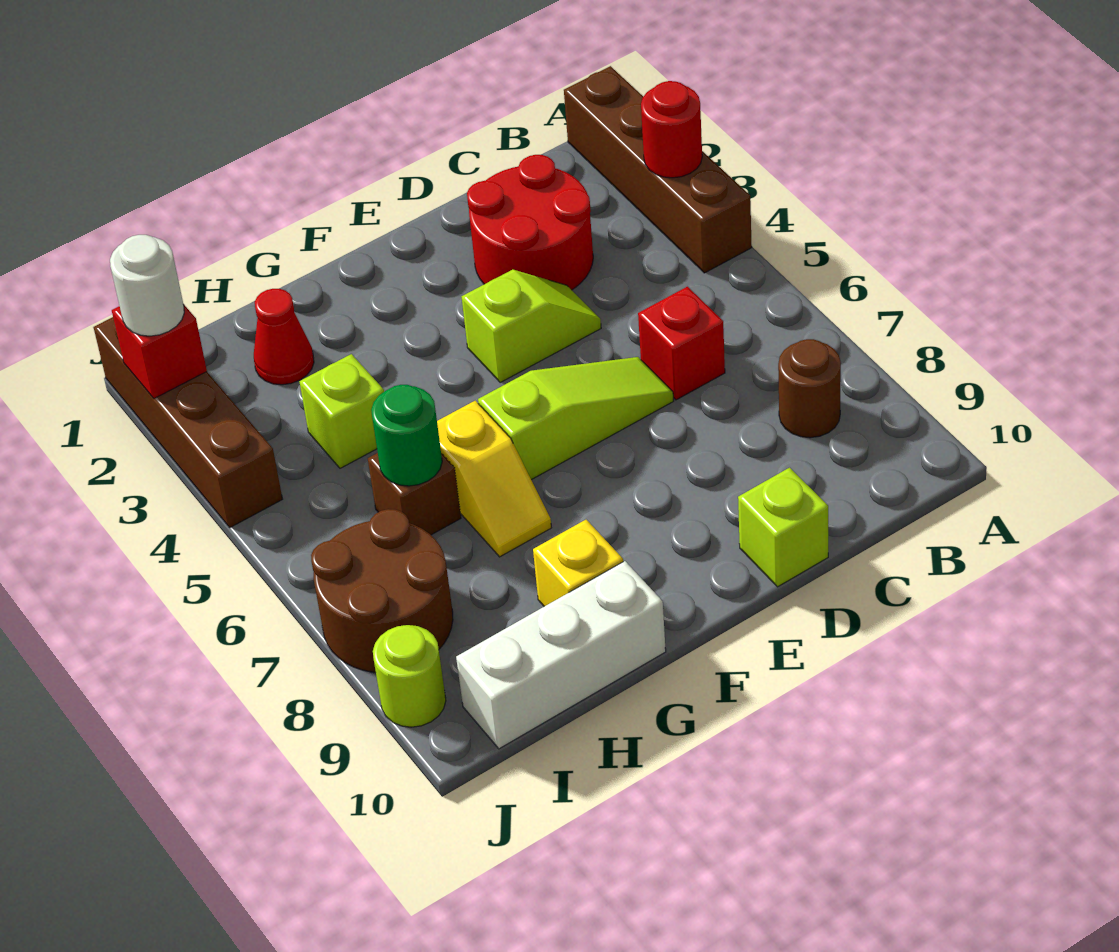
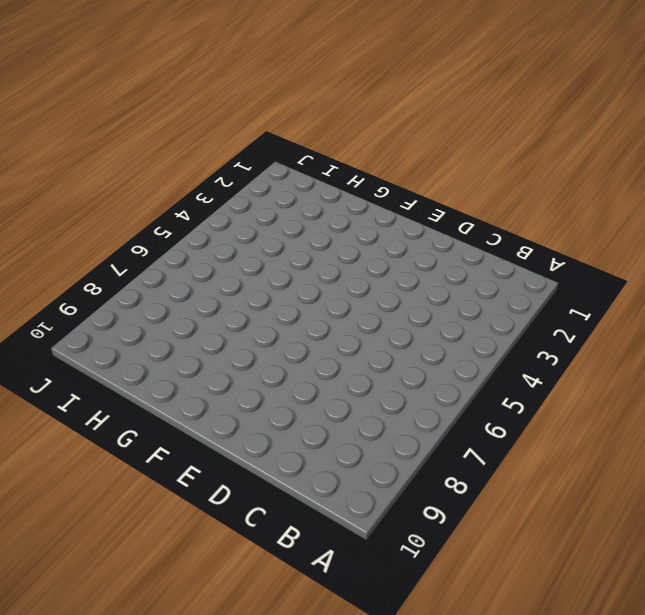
none -> brown 1x4 brick [564,66,752,273]
none -> brown 1x1 round brick [778,339,841,438]
none -> red 2x2 round brick [467,155,593,290]

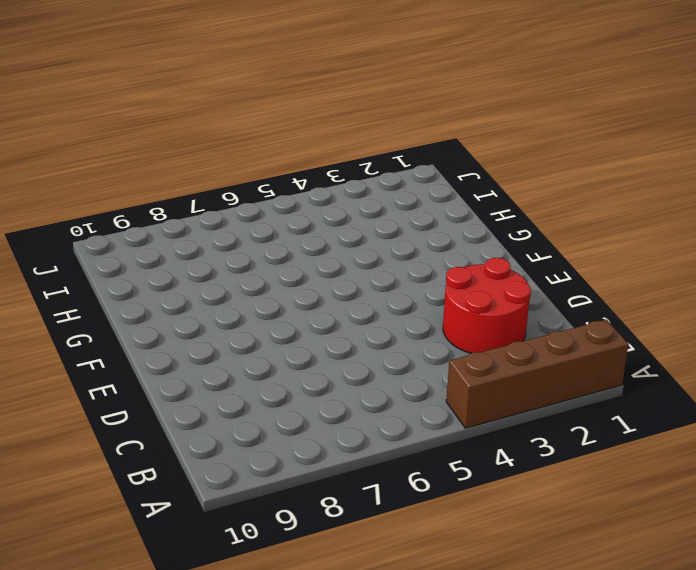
none -> brown 1x1 round brick [778,339,841,438]
none -> red 1x1 brick [638,287,725,400]
none -> lime 1x2 slope [462,270,601,382]

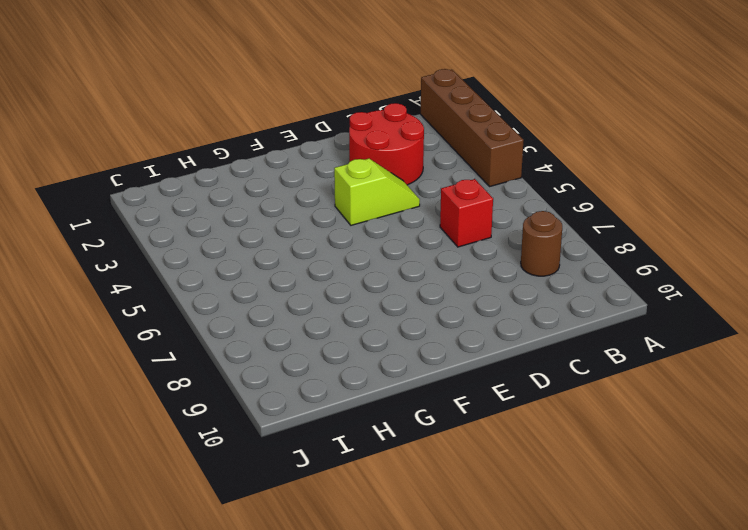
none -> lime 1x3 slope [478,357,673,480]
none -> lime 1x1 brick [738,468,828,587]
none -> yellow 1x2 slope [437,401,551,557]

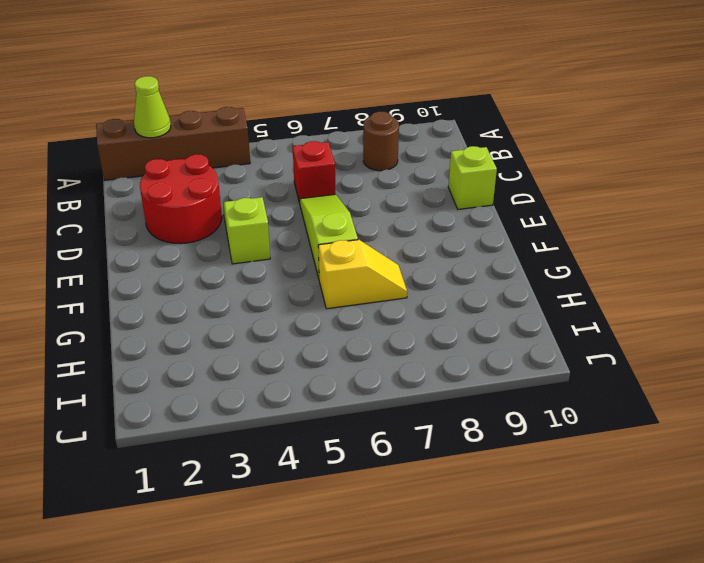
lime 1x1 cone [134,76,171,138] -> none
none -> yellow 1x1 brick [533,520,623,606]
none -> white 1x3 brick [456,561,666,749]
none -> red 1x1 cone [254,289,314,385]

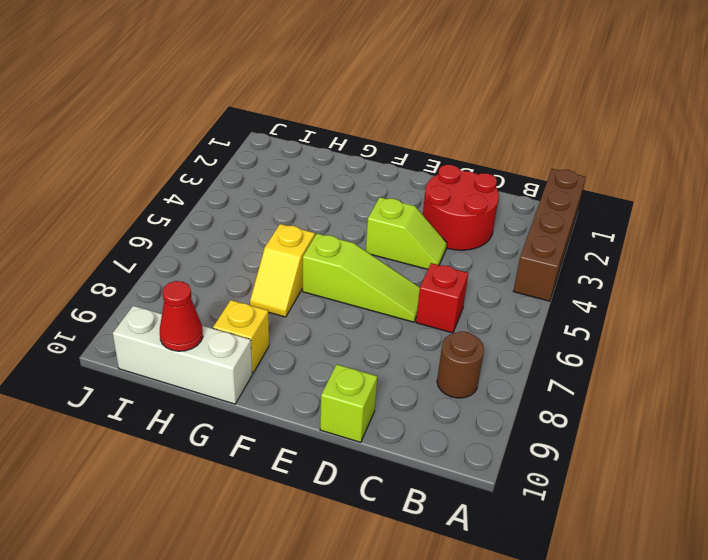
red 1x1 cone [160,281,203,351] -> red 1x1 cone moved to [254,289,314,385]
none -> lime 1x1 brick [299,354,384,468]
none -> brown 1x1 brick [368,453,461,535]
none -> brown 2x2 round brick [311,509,453,672]

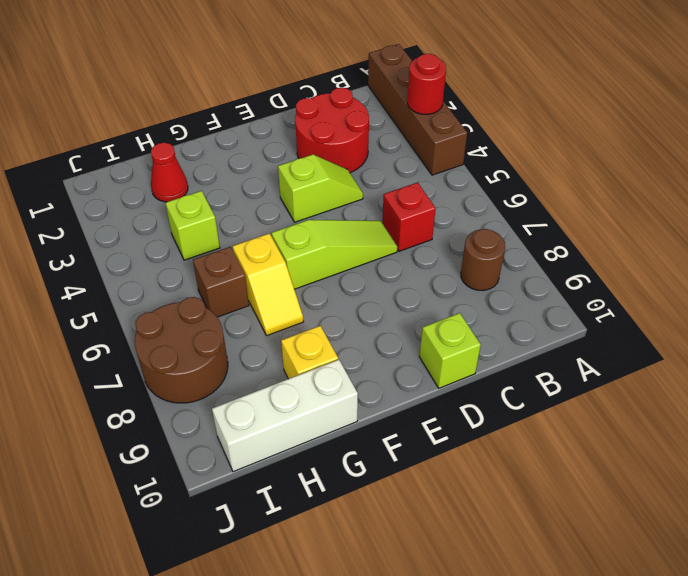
none -> brown 1x4 brick [94,317,282,527]
none -> lime 1x1 round brick [373,625,446,727]
none -> green 1x1 round brick [371,385,442,486]

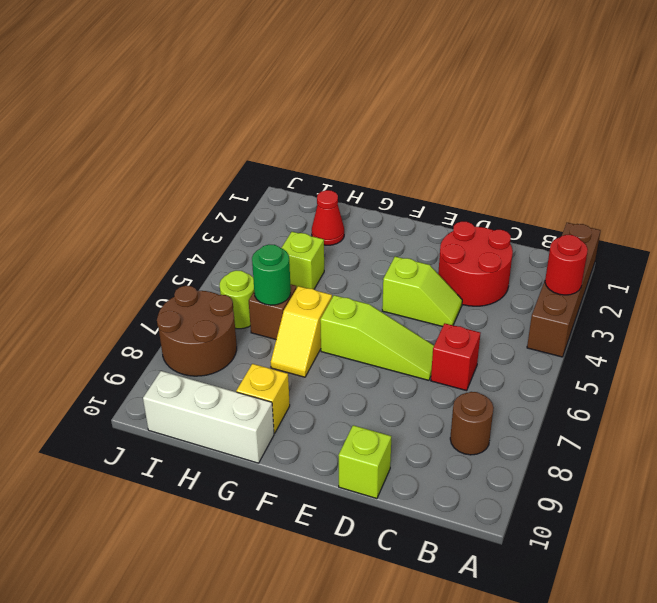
lime 1x1 round brick [220,270,254,329] -> lime 1x1 round brick moved to [373,625,446,727]
none -> brown 1x4 brick [94,317,282,527]
none -> red 1x1 brick [112,304,207,399]
none -> white 1x1 round brick [110,235,184,336]

